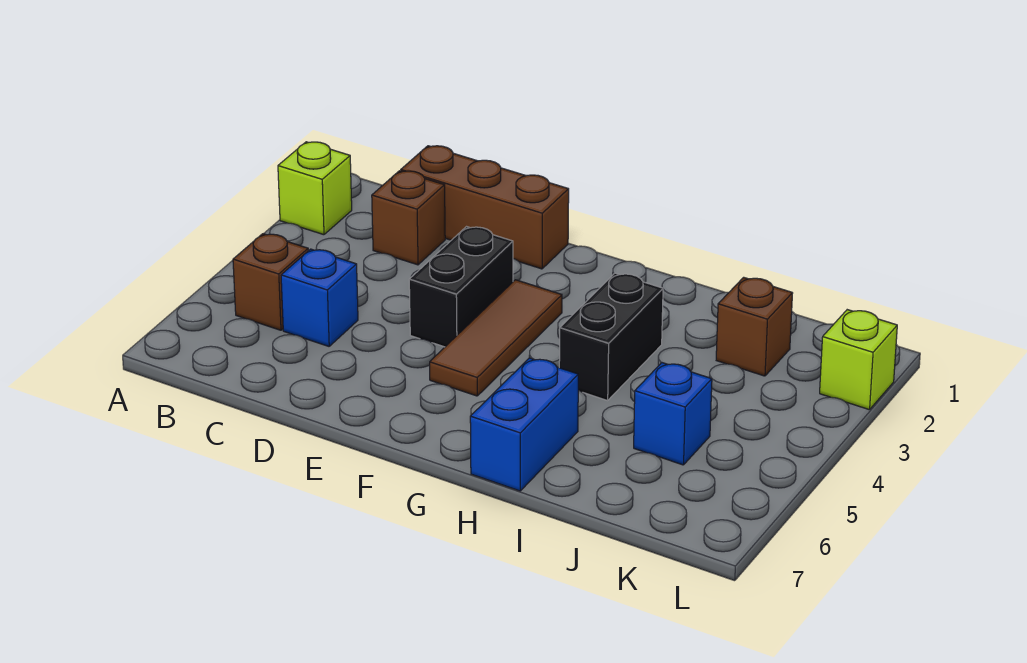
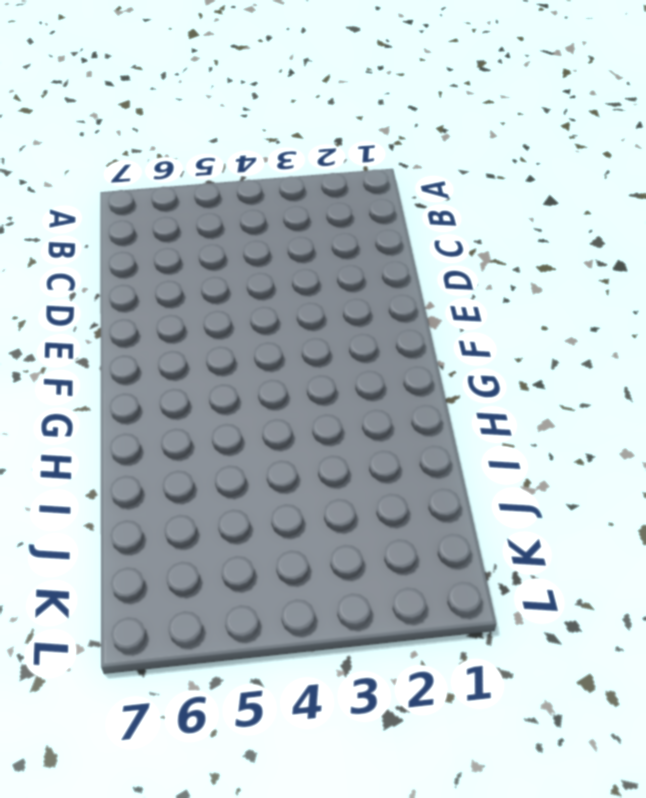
none -> lime 1x1 brick [278,142,352,235]
none -> brown 1x1 brick [233,234,308,330]
none -> brown 1x3 brick [401,146,569,269]

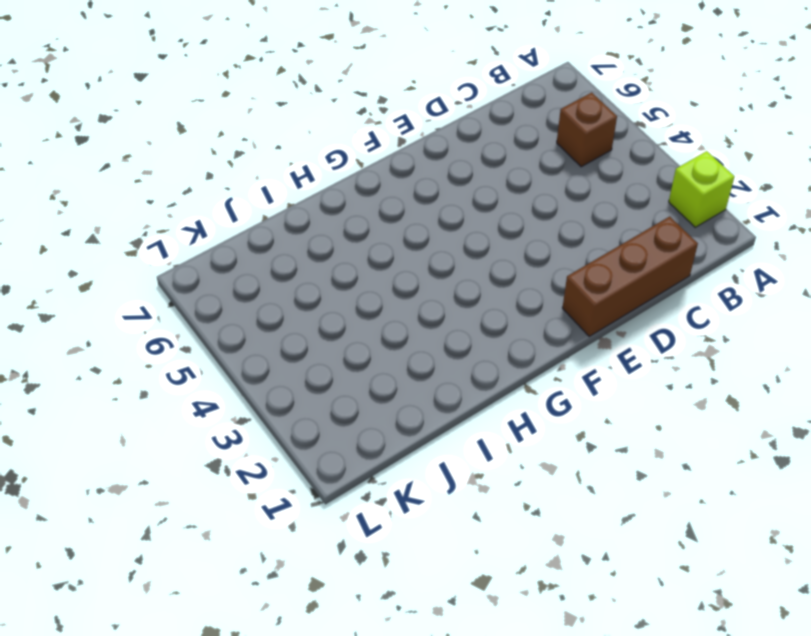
none -> brown 1x1 brick [372,171,445,265]
none -> blue 1x1 brick [281,249,358,346]
none -> black 1x2 brick [409,227,513,347]

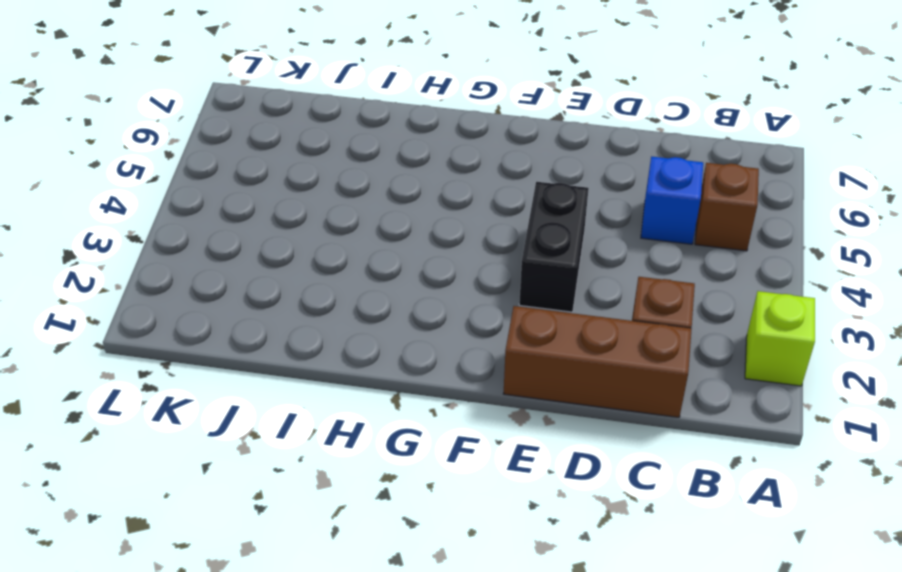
none -> brown 1x3 tile [430,280,562,396]
none -> black 1x2 brick [559,273,663,401]
none -> blue 1x2 brick [470,358,578,491]

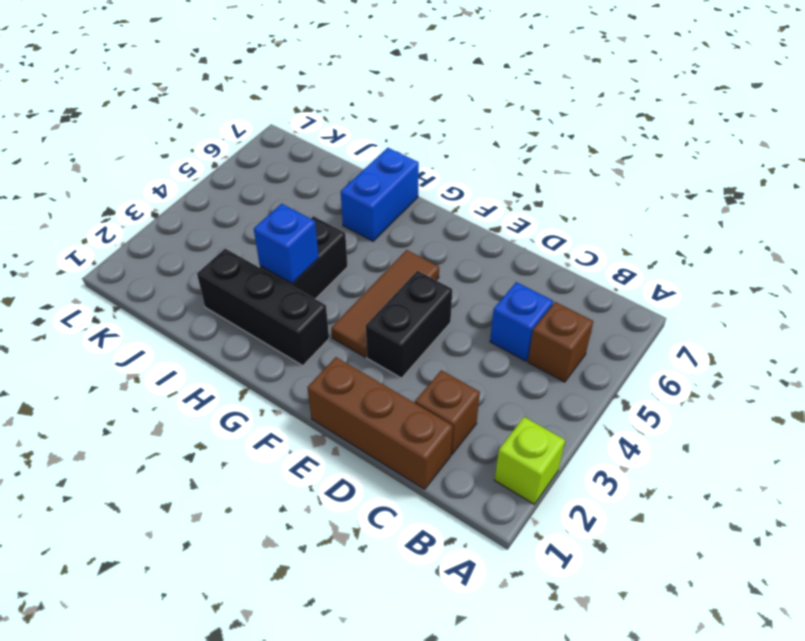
black 1x3 brick [197,249,329,366] -> none
blue 1x1 brick [254,204,319,283] -> blue 1x1 brick moved to [634,363,712,465]
none -> brown 1x1 brick [716,277,793,376]
none -> lime 1x1 brick [820,310,897,410]

